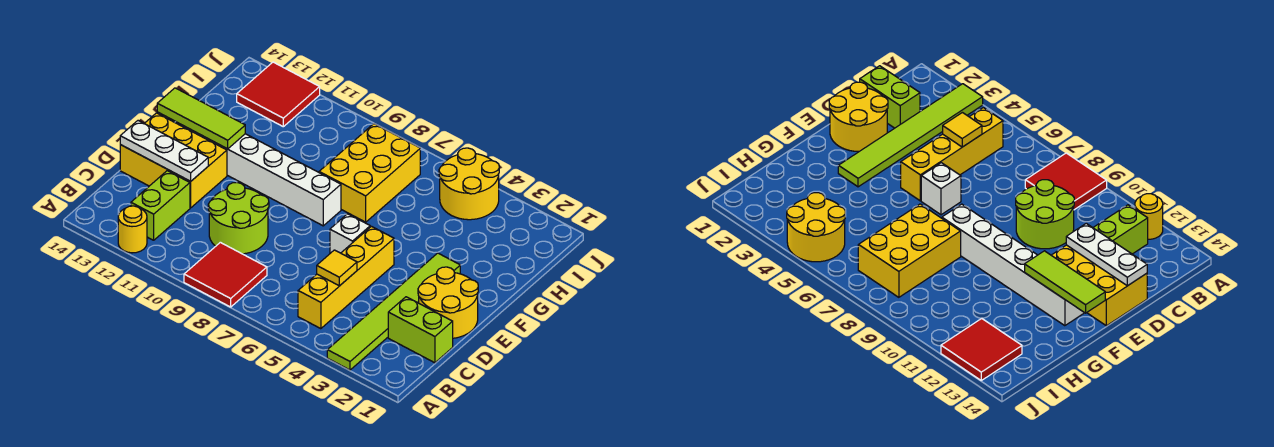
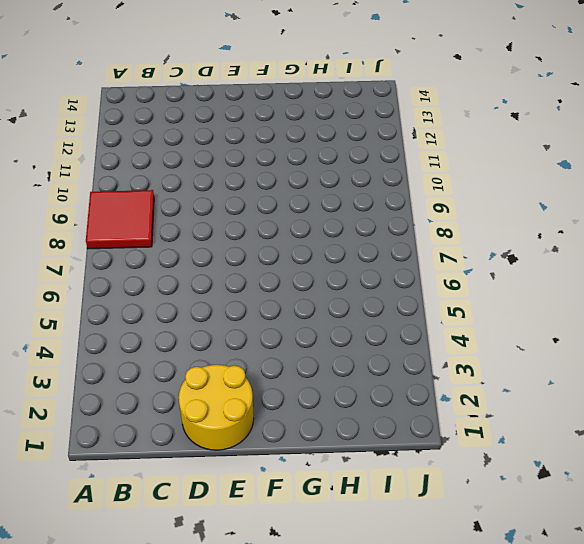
none -> lime 1x6 tile [327,253,460,370]
none -> yellow 1x1 round brick [118,206,147,253]
none -> yellow 1x4 brick [298,226,394,329]

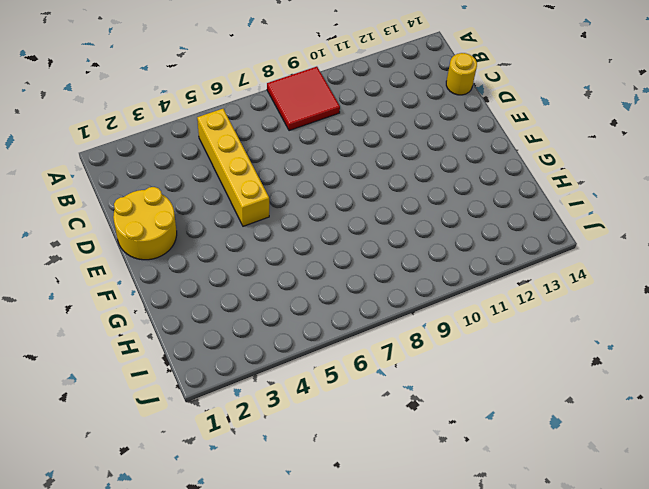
yellow 1x1 round brick [446,53,477,95] -> yellow 1x1 round brick moved to [118,206,147,253]
none -> lime 1x6 tile [327,253,460,370]
none -> lime 1x2 brick [131,171,190,240]
none -> lime 1x2 brick [388,297,453,363]

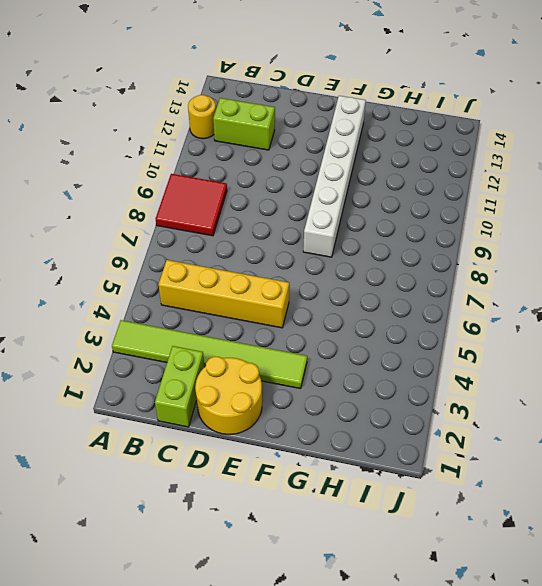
none -> lime 2x2 round brick [208,183,269,254]
none -> yellow 2x3 brick [120,113,227,208]
none -> white 1x1 brick [330,214,370,253]

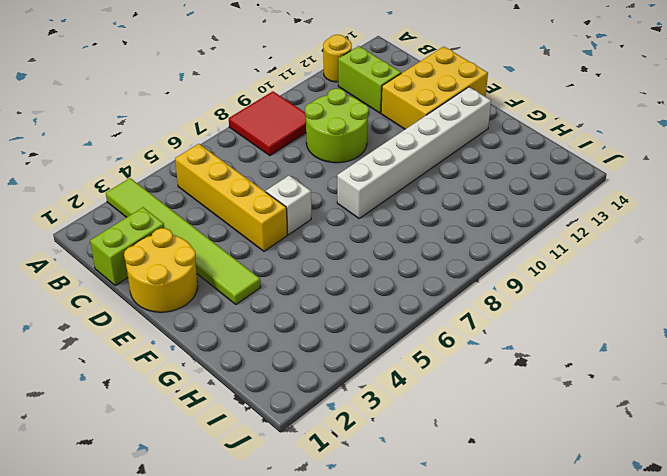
none -> yellow 2x3 brick [319,124,420,222]
none -> yellow 2x2 round brick [439,148,499,220]
none -> red 2x2 tile [237,62,320,127]

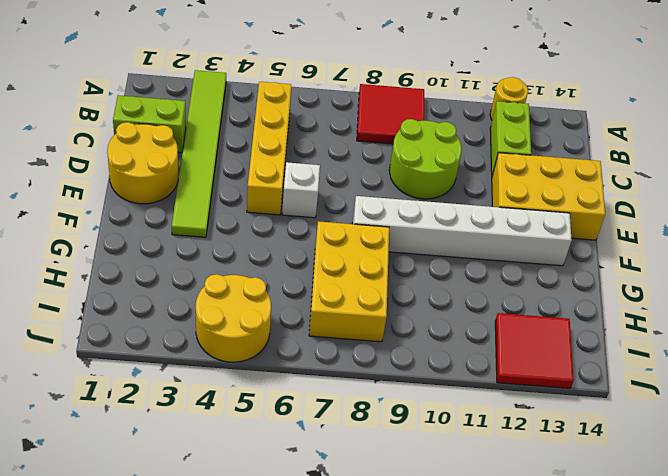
none -> yellow 1x1 tile [317,250,357,286]
none -> white 1x3 plate [120,121,208,181]
none -> lime 1x3 tile [157,88,245,149]

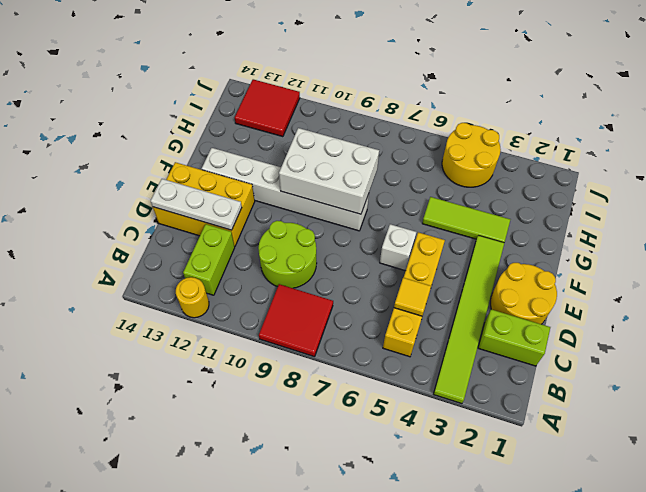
white 2x3 brick [279,128,379,214] -> none
lime 1x3 tile [422,197,510,243] -> lime 1x3 tile moved to [157,88,245,149]
none -> yellow 2x3 brick [319,124,420,222]

